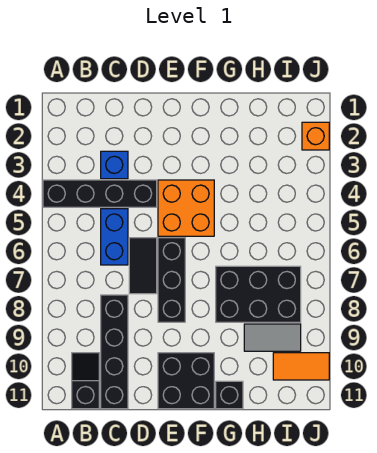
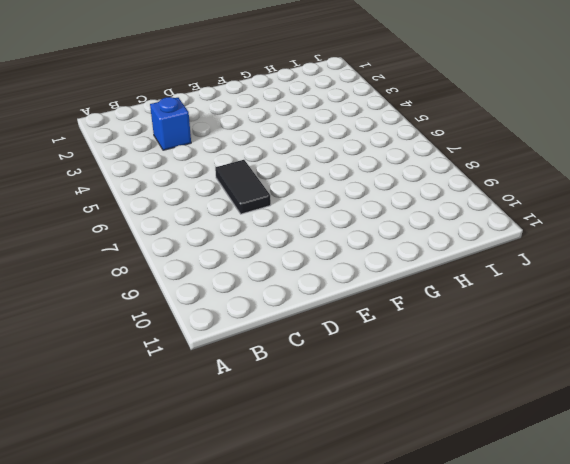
none -> black 1x4 brick [43,180,157,207]
none -> black 1x2 slope [72,353,99,409]
none -> blue 1x2 brick [101,209,128,265]

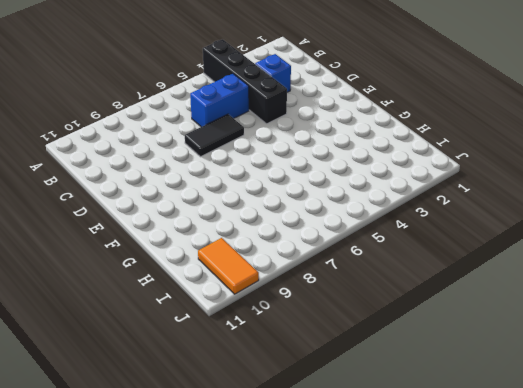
none -> black 1x2 slope [72,353,99,409]
none -> black 1x4 brick [101,295,128,409]
none -> orange 2x2 brick [158,180,214,236]

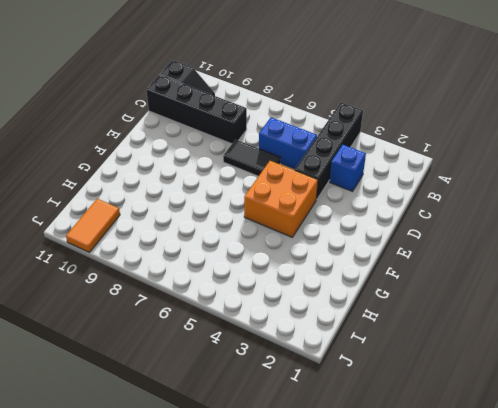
none -> black 1x3 brick [158,238,185,322]
none -> black 2x2 brick [158,353,214,409]
none -> black 2x3 brick [216,266,301,322]

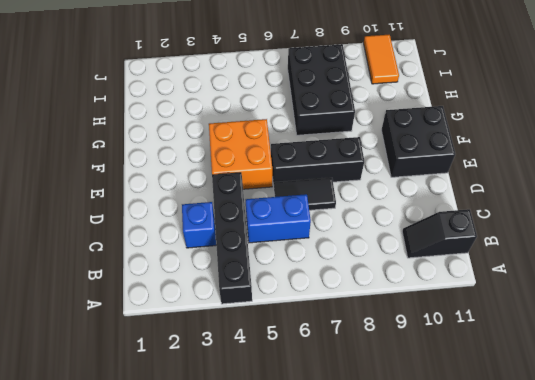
none -> black 1x4 brick [101,295,128,409]
none -> black 1x1 brick [216,381,243,409]
none -> grey 1x2 tile [244,324,301,351]

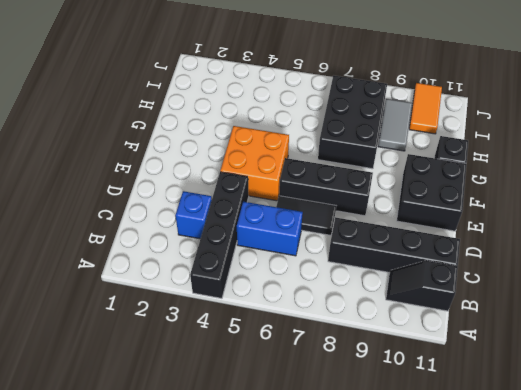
none -> orange 1x1 brick [302,122,329,150]

